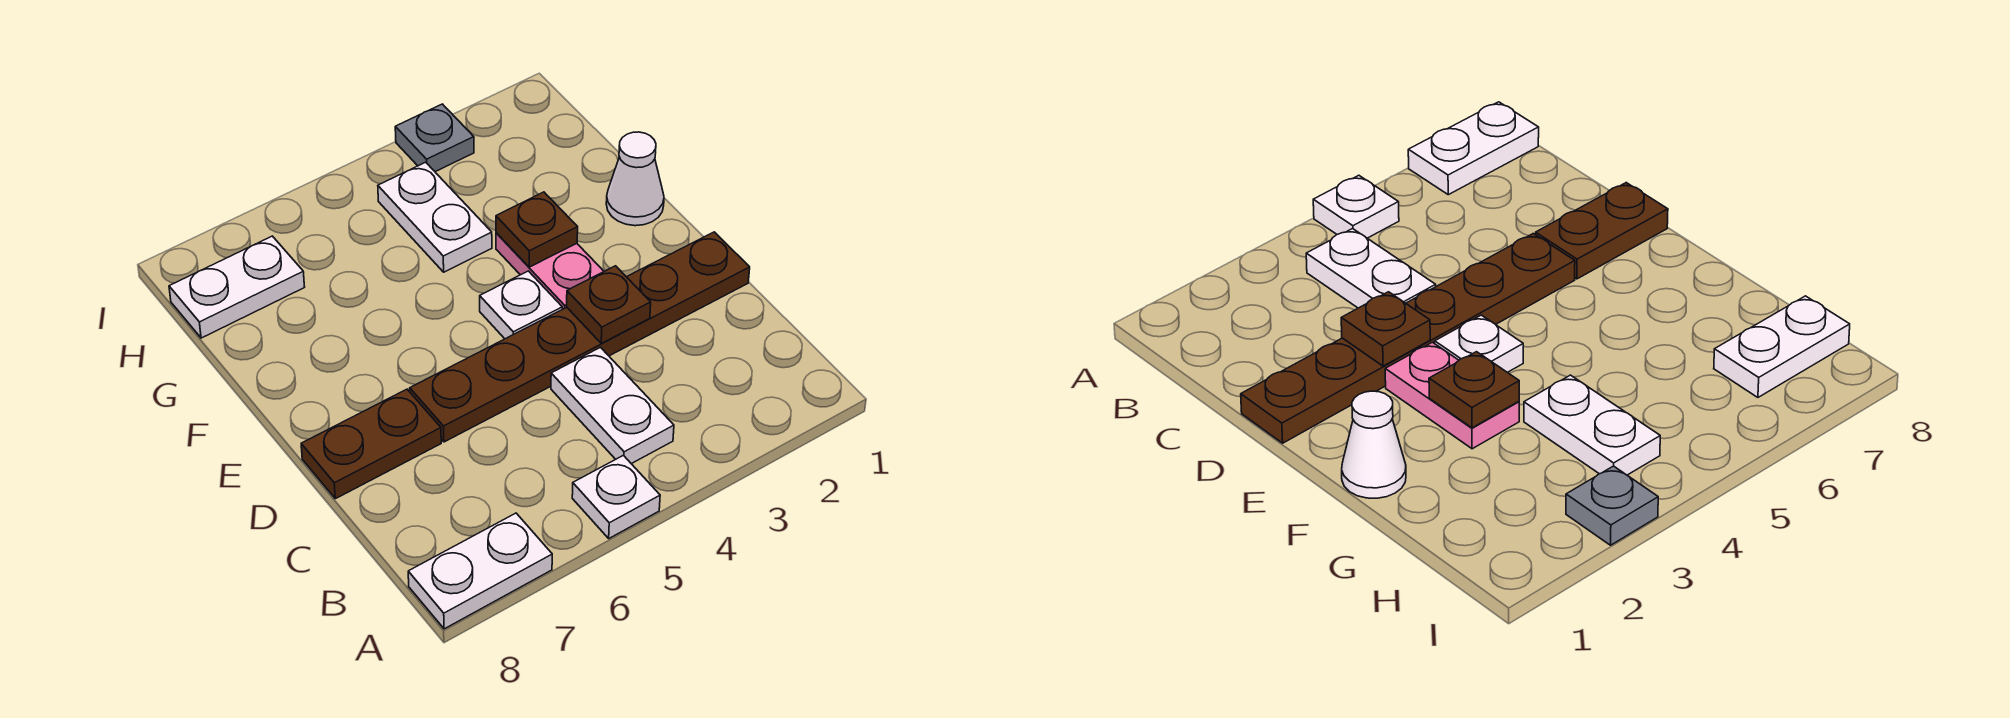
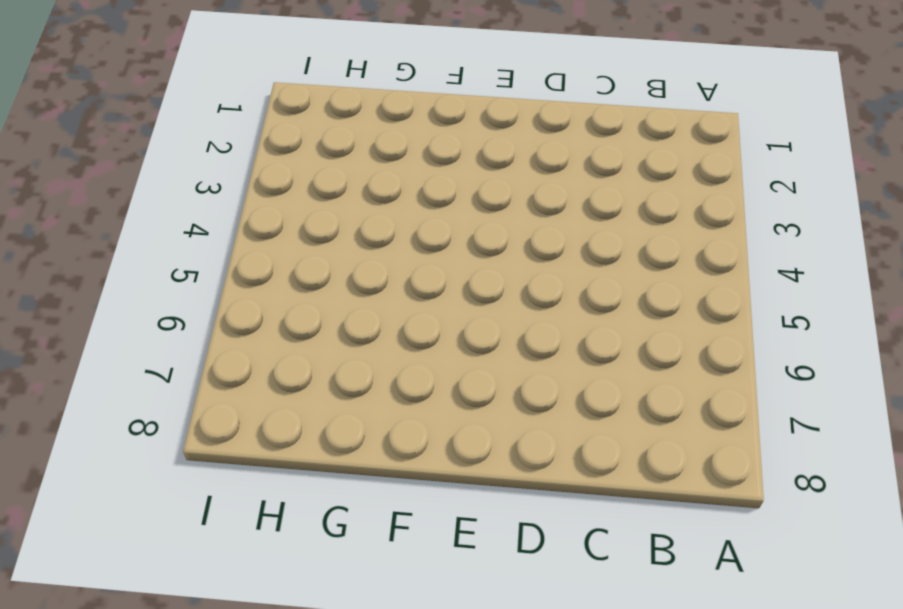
none -> white 1x1 plate [572,455,660,538]
none -> white 1x2 plate [408,513,552,629]
none -> white 1x2 plate [551,348,674,464]

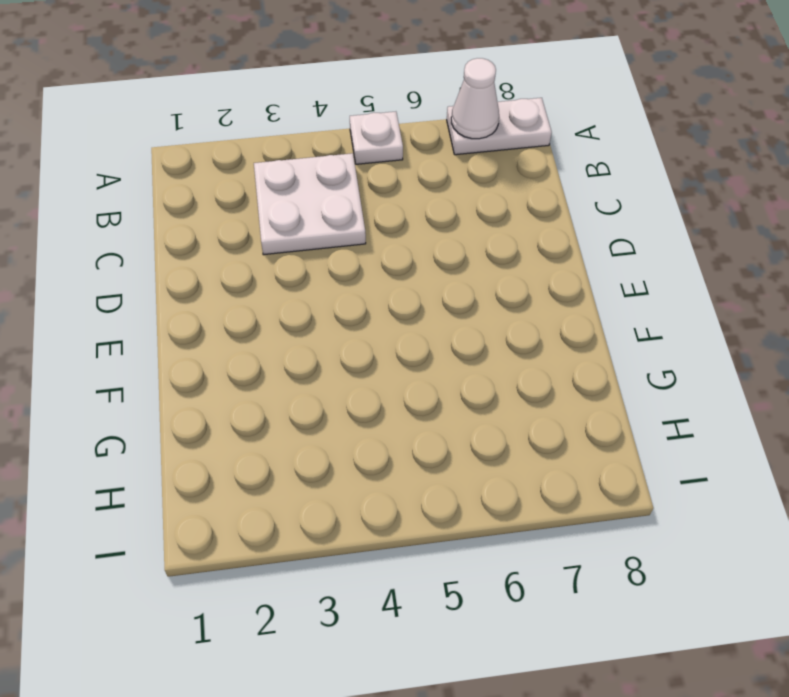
white 1x1 cone [451,58,499,139] -> white 1x1 cone moved to [606,132,664,226]
white 2x2 plate [254,153,366,255] -> white 1x2 plate [551,348,674,464]
none -> brown 1x6 plate [410,232,750,442]
none -> brown 1x2 plate [301,389,441,499]
none -> pink 1x2 plate [496,233,604,309]

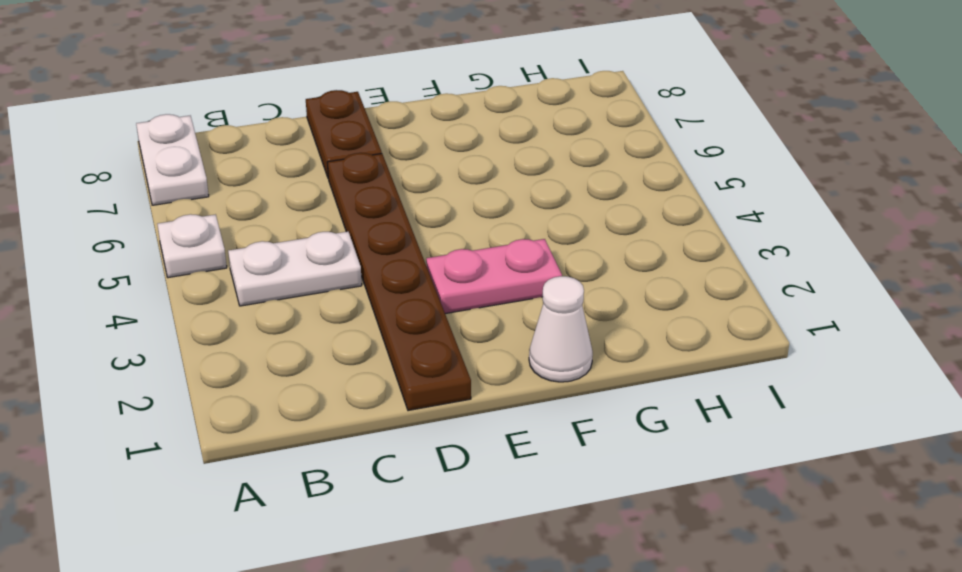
none -> white 1x1 plate [480,271,562,339]
none -> white 1x2 plate [378,162,492,272]
none -> white 1x2 plate [169,236,304,338]

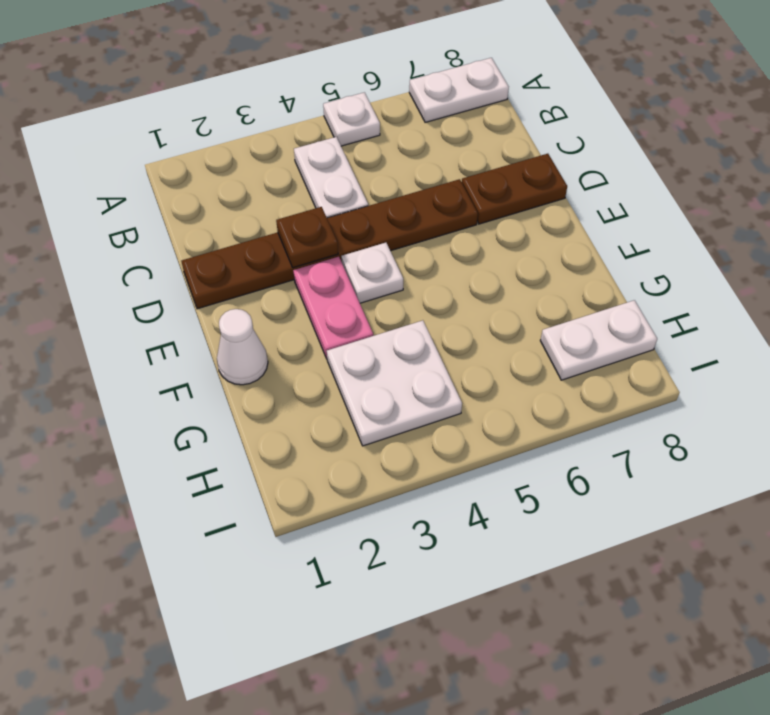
white 2x2 plate [327,320,462,446] -> white 1x2 plate [378,162,492,272]
none -> grey 1x1 plate [395,104,474,172]
none -> brown 1x1 plate [496,192,578,267]

